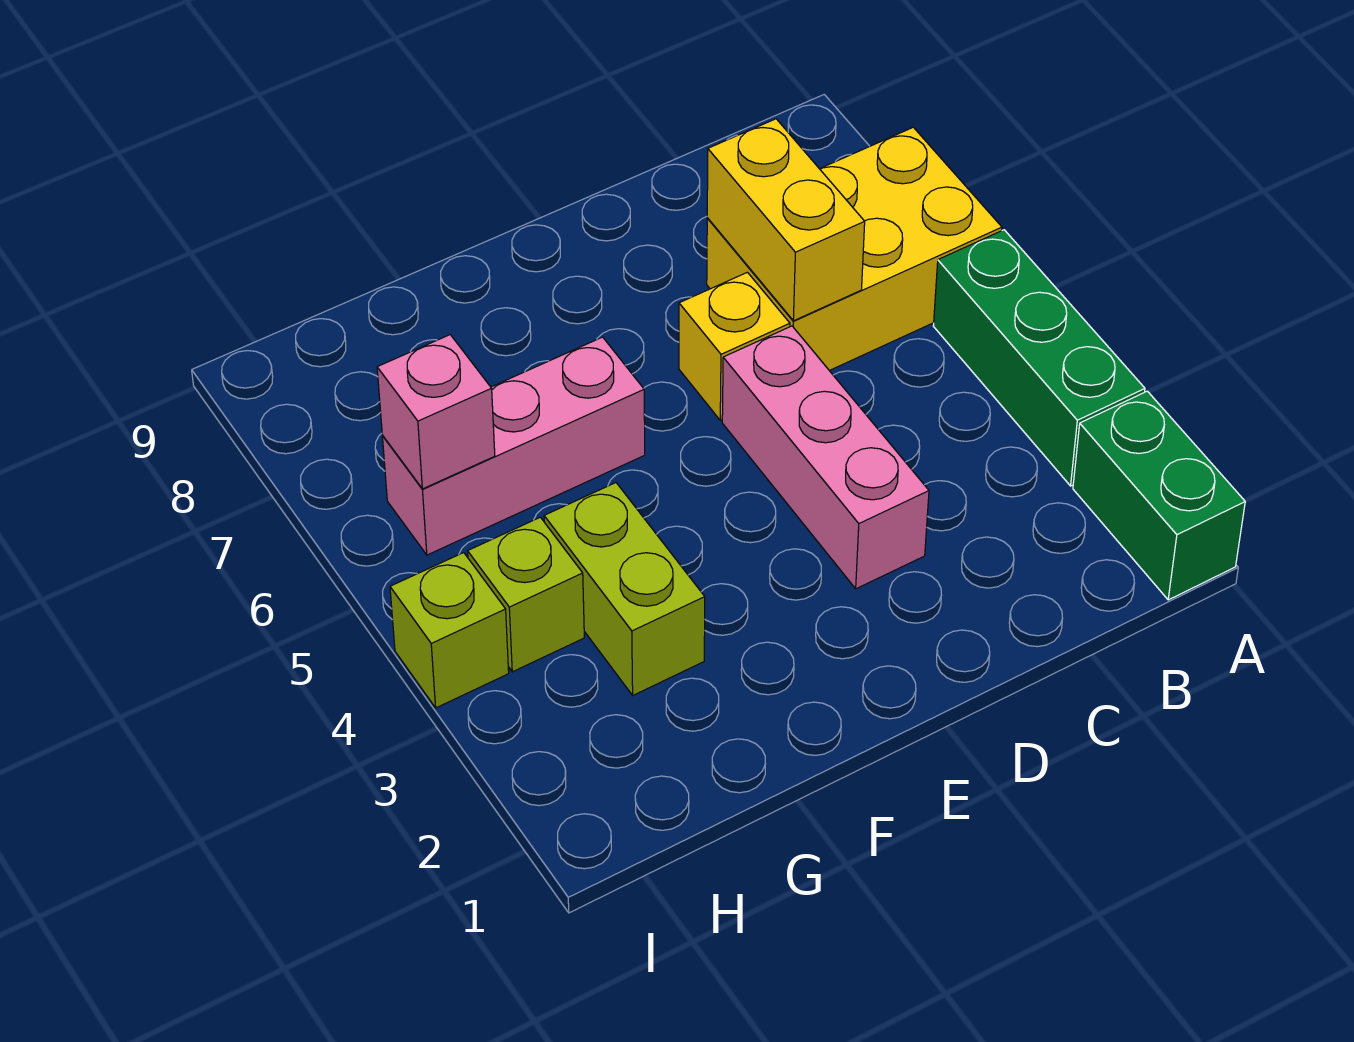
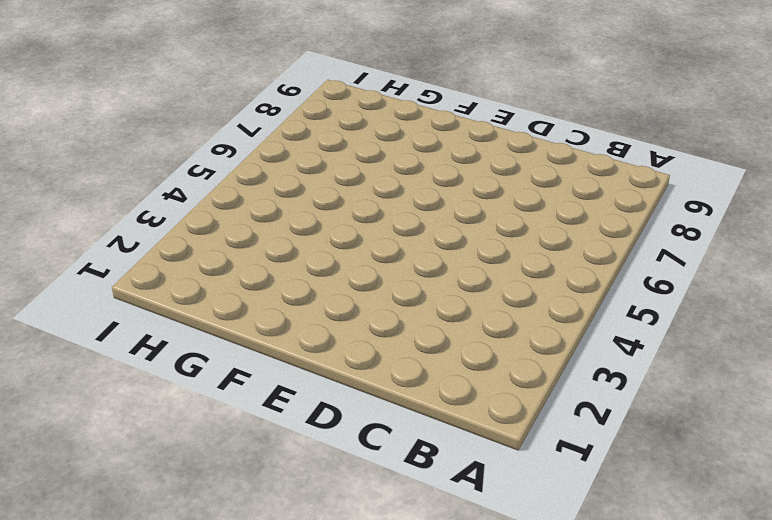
none -> green 1x2 brick [1073,391,1245,600]
none -> green 1x3 brick [933,230,1145,486]

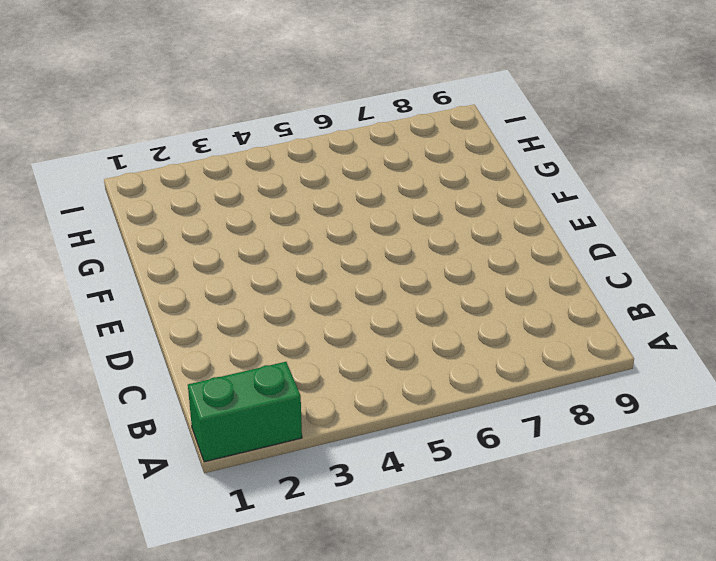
none -> green 1x3 brick [933,230,1145,486]
none -> yellow 2x3 brick [707,127,1002,371]

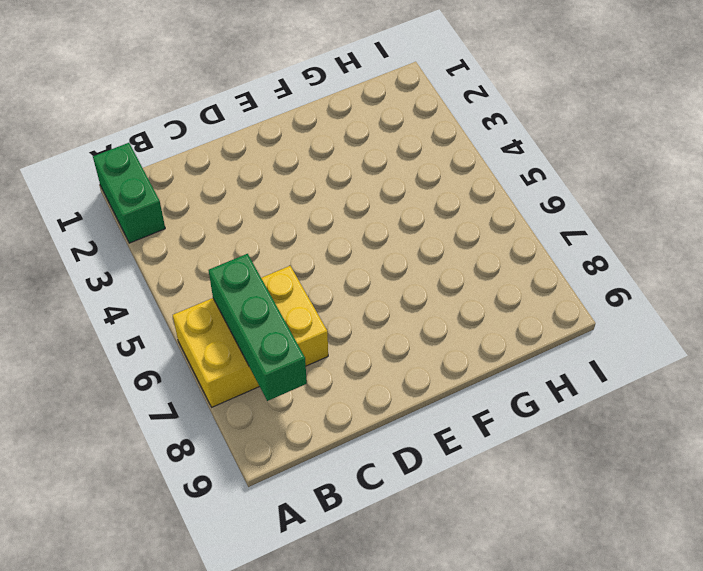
green 1x3 brick [209,254,307,401] -> green 1x3 brick moved to [933,230,1145,486]
none -> pink 1x3 brick [722,326,929,589]
none -> yellow 1x1 brick [679,272,790,420]

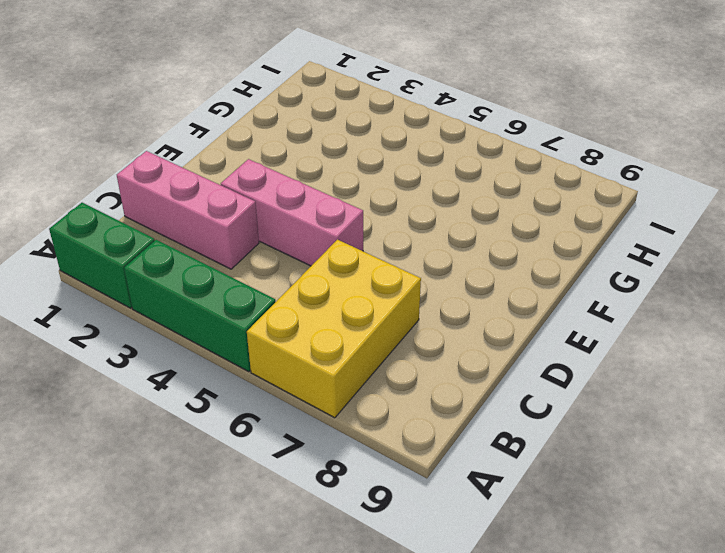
pink 1x3 brick [117,151,259,269] -> pink 1x3 brick turned to [382,337,645,555]
none -> yellow 1x1 brick [679,272,790,420]
none -> lime 1x2 brick [544,483,705,695]

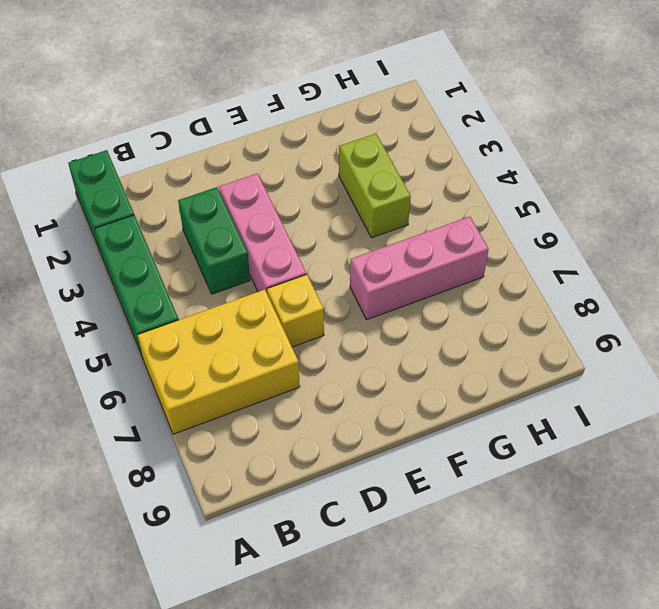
green 1x2 brick [178,187,250,294] -> none
none -> lime 1x1 brick [468,517,584,672]
none -> lime 1x1 brick [390,553,509,708]

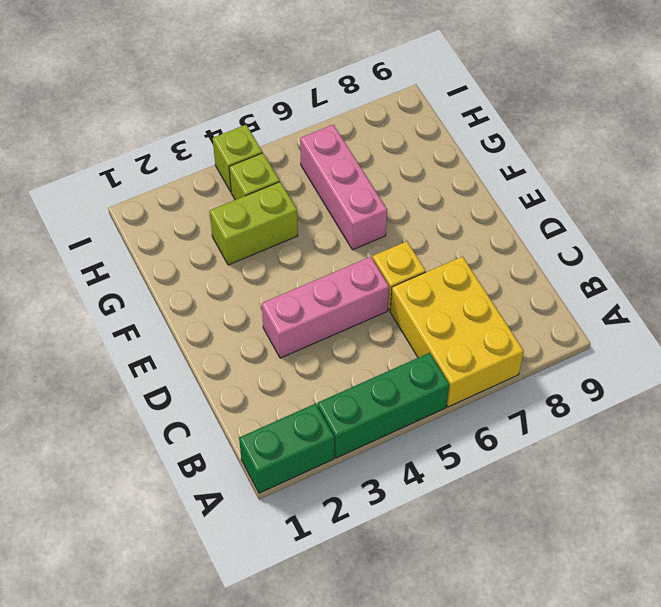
none -> yellow 1x2 brick [707,119,865,321]
none -> pink 1x1 brick [377,335,495,489]

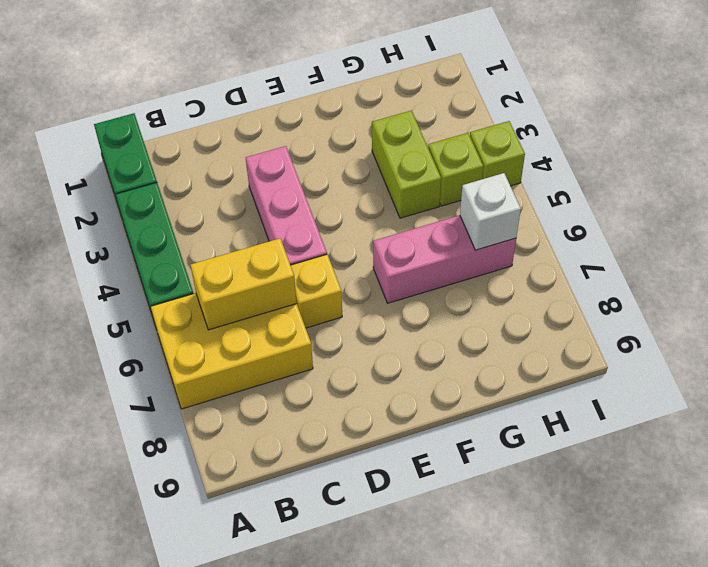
yellow 1x2 brick [190,238,297,330] -> yellow 1x2 brick turned to [707,119,865,321]
white 1x1 brick [460,173,521,250] -> pink 1x1 brick [377,335,495,489]

